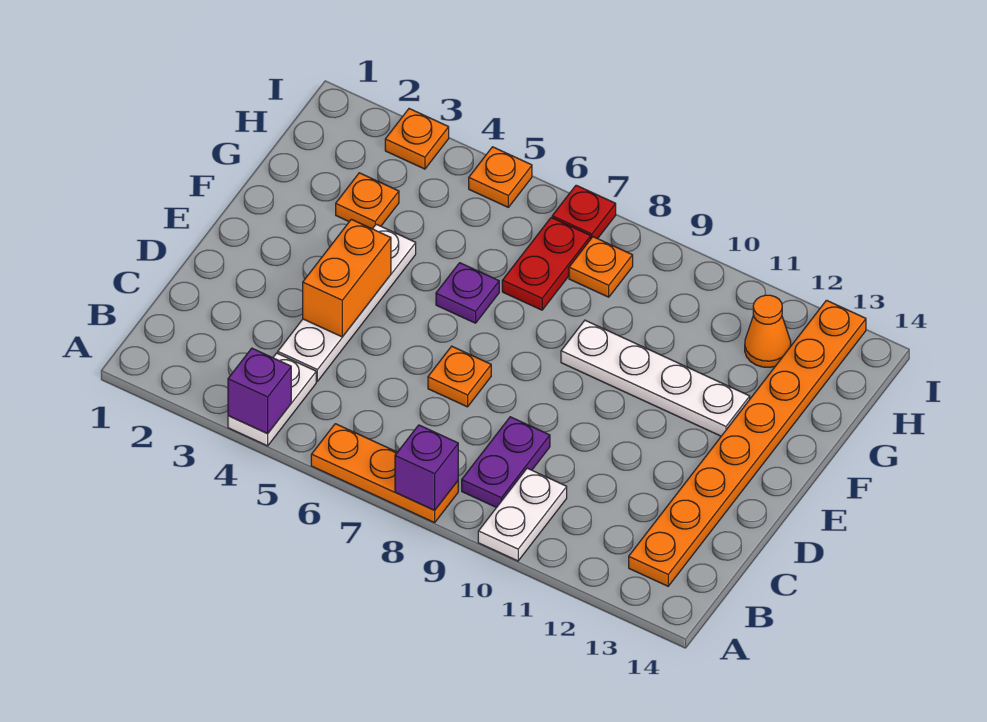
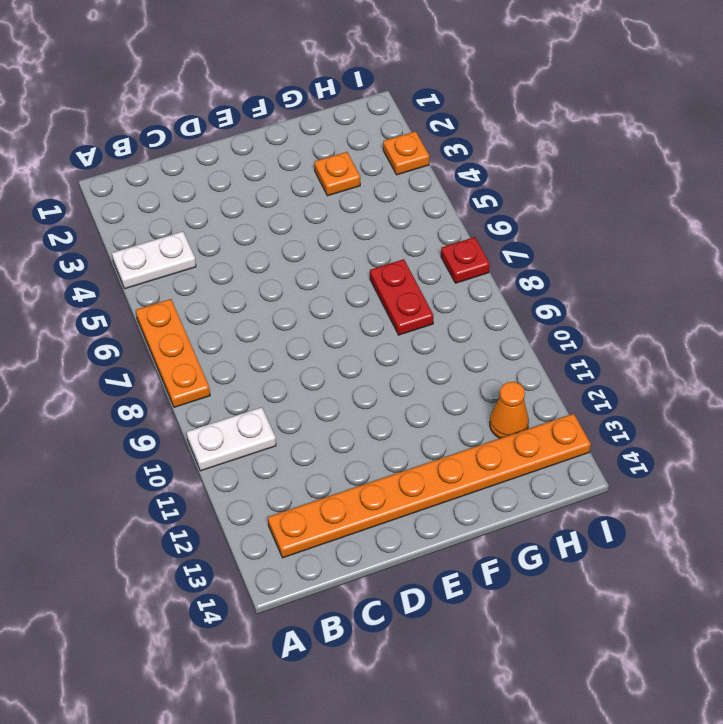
red 1x2 plate [370,259,434,335] -> red 1x2 plate turned to [502,218,591,310]
none -> purple 1x2 plate [462,417,550,508]
none -> white 1x4 plate [278,224,416,381]
none -> orange 1x1 plate [428,346,491,407]

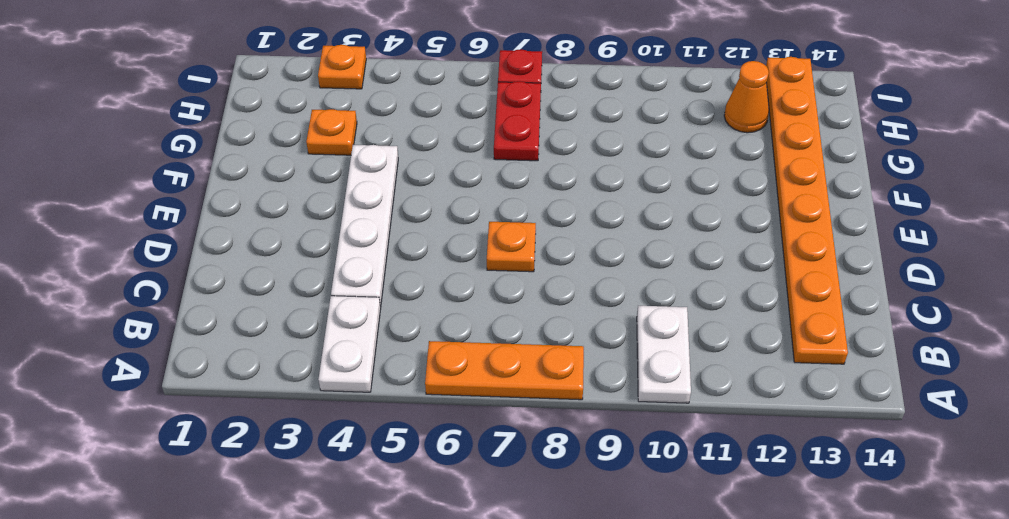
none -> purple 1x2 plate [462,417,550,508]
none -> purple 1x1 plate [436,263,499,323]
none -> white 1x4 plate [561,320,750,436]

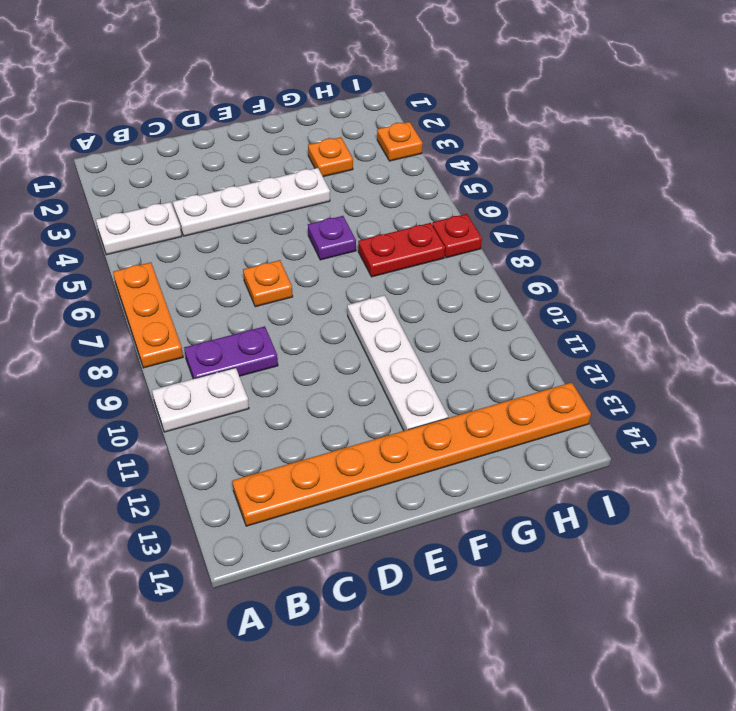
none -> orange 1x1 plate [569,237,633,297]
none -> orange 1x1 cone [745,295,791,367]
none -> orange 1x1 plate [469,147,532,207]

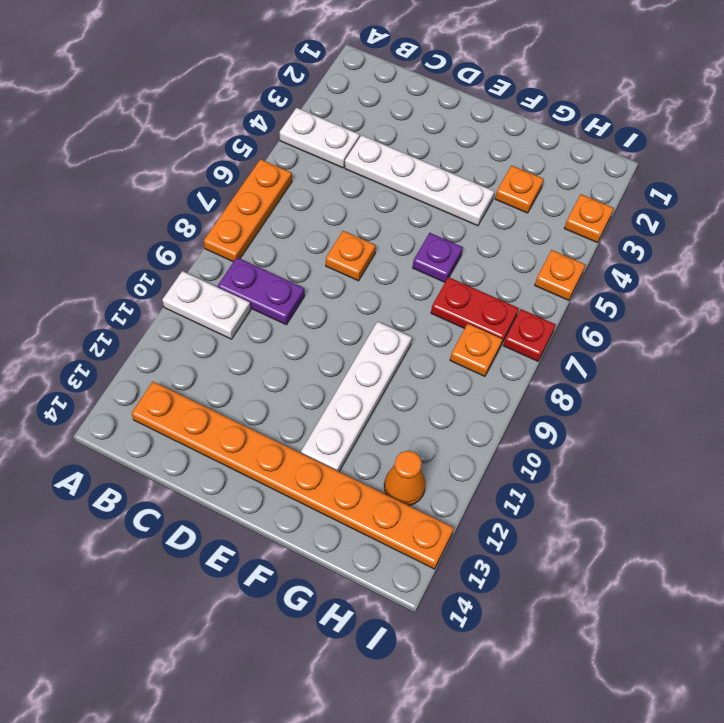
none -> purple 1x1 brick [228,348,291,434]
none -> purple 1x1 brick [395,425,458,510]
none -> orange 1x2 brick [303,219,391,337]

